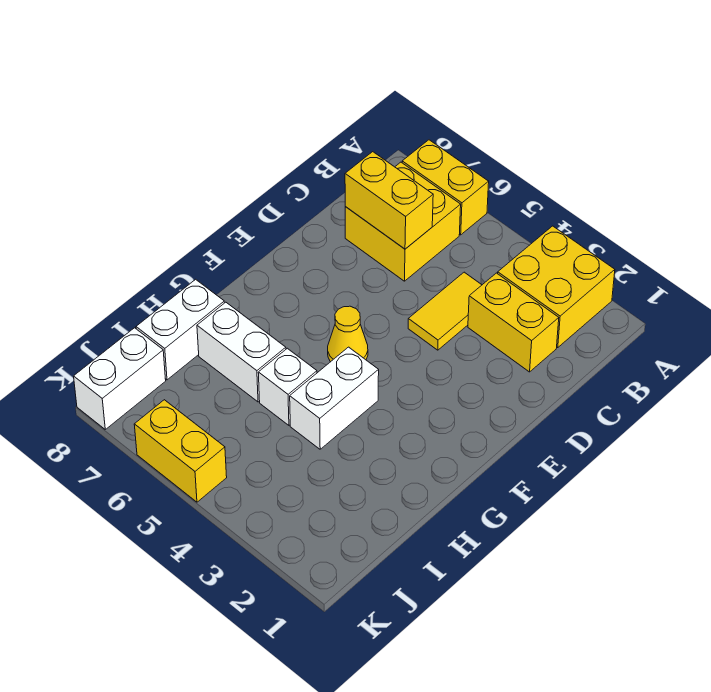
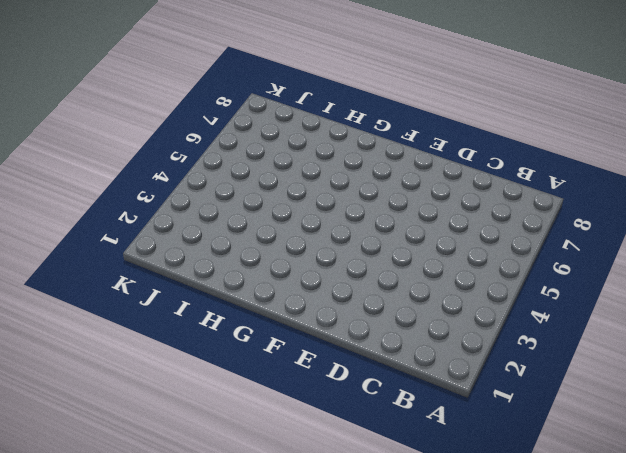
none -> yellow 2x2 brick [498,226,615,348]
none -> yellow 1x2 brick [402,140,489,235]
none -> yellow 2x2 brick [345,162,461,281]

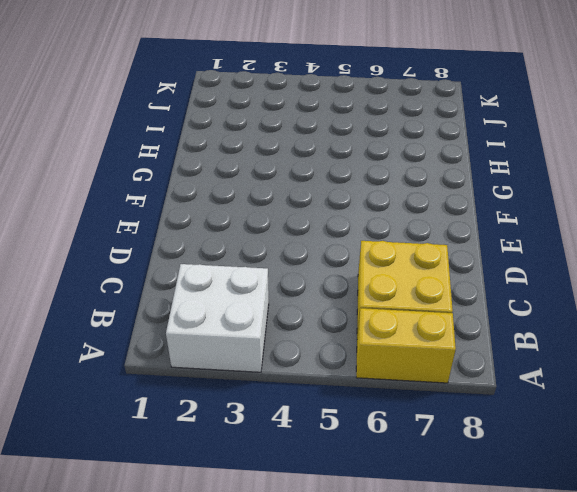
white 2x2 brick [166,264,269,372] -> yellow 2x2 brick [498,226,615,348]
none -> yellow 1x2 brick [468,273,559,372]
none -> yellow 1x2 tile [408,272,481,350]
none -> yellow 1x1 cone [328,306,368,362]

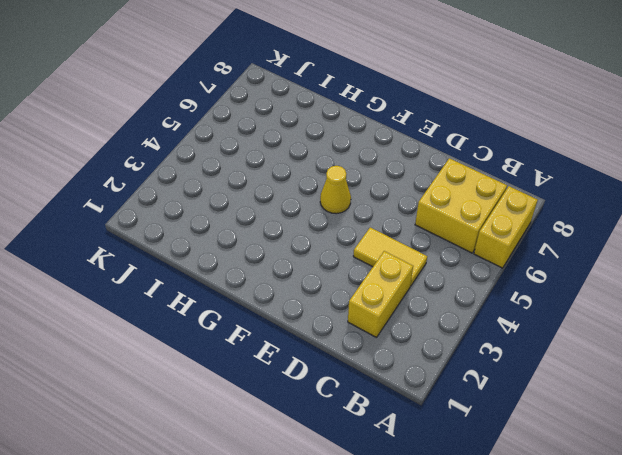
none -> yellow 2x2 brick [498,226,615,348]
none -> white 1x2 brick [290,347,379,449]
none -> white 1x1 brick [258,348,317,425]

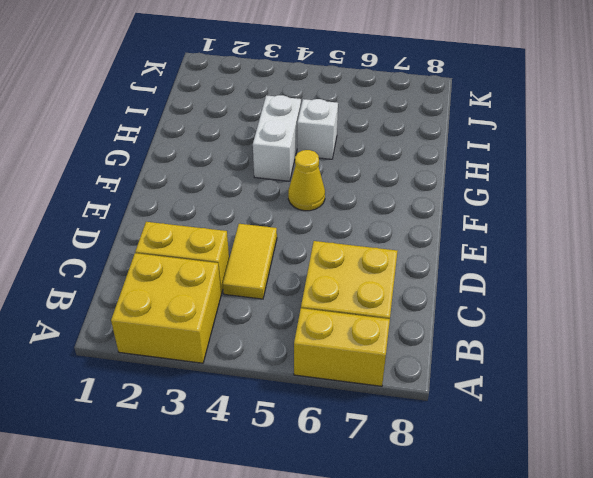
none -> white 1x2 brick [197,302,286,402]
none -> white 1x2 brick [136,279,224,380]
none -> white 1x2 brick [74,328,166,429]

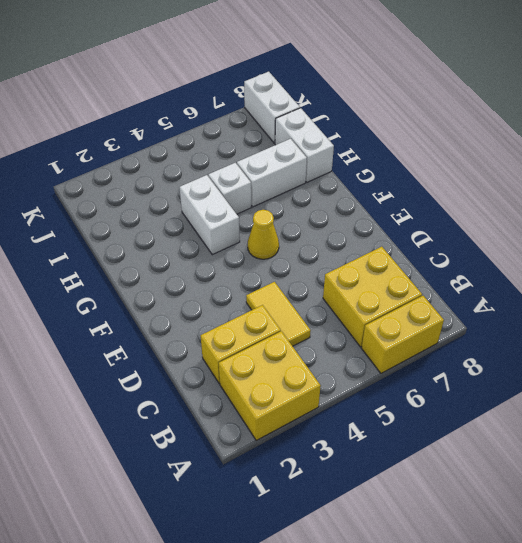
none -> yellow 1x2 brick [134,400,227,502]
none -> yellow 1x2 brick [345,152,433,249]

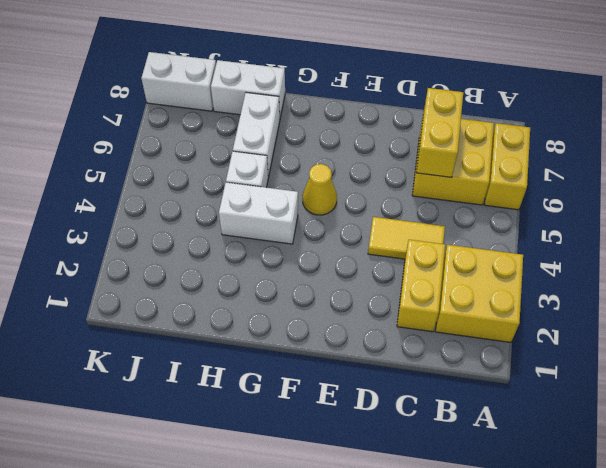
none -> yellow 1x2 brick [134,400,227,502]

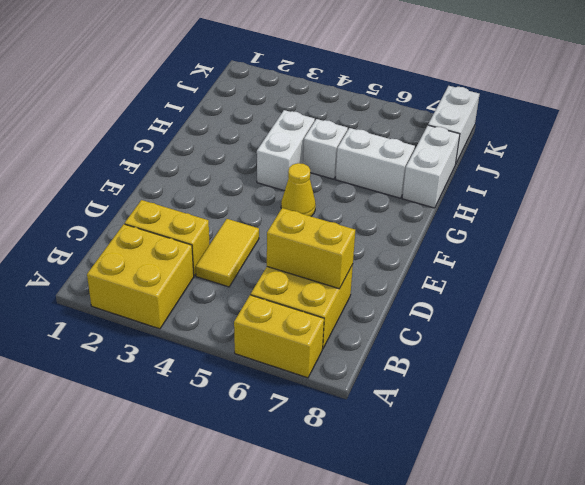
none -> yellow 1x2 brick [134,400,227,502]

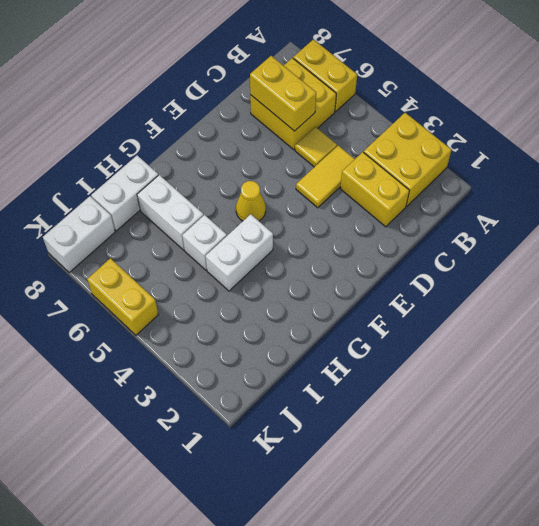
yellow 1x1 tile [295,127,337,167] -> none

